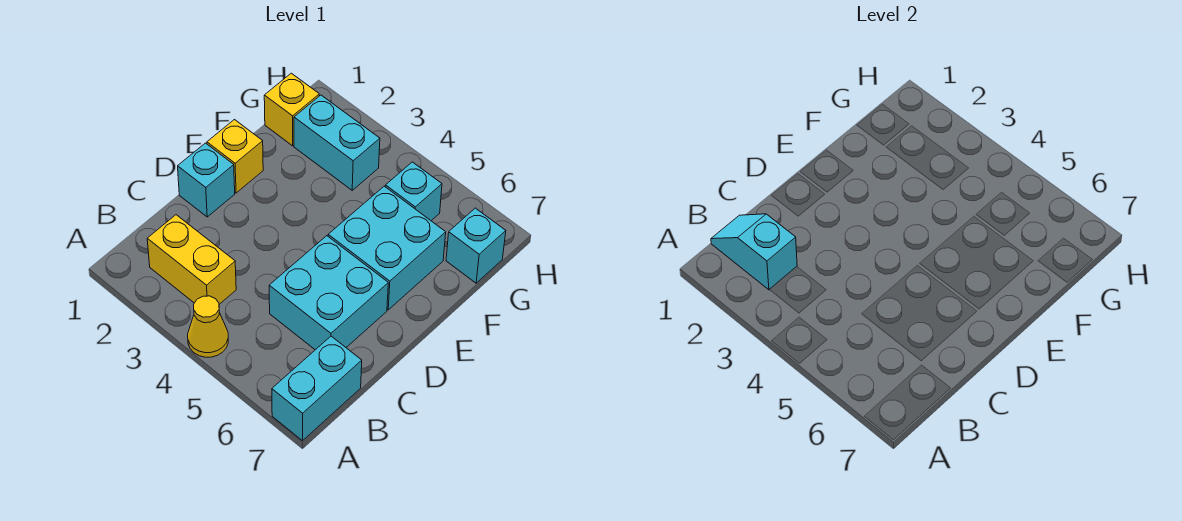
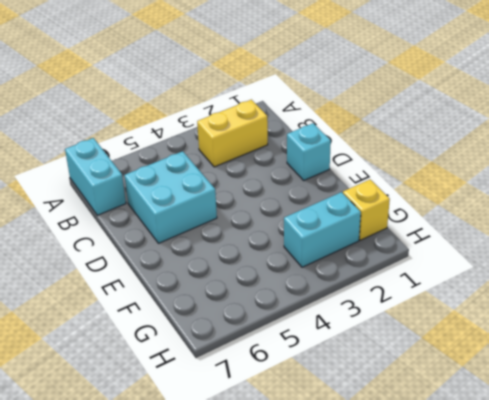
none -> yellow 1x1 cone [188,296,228,357]
none -> yellow 1x1 brick [207,120,263,193]
none -> cyan 2x2 brick [328,186,446,310]

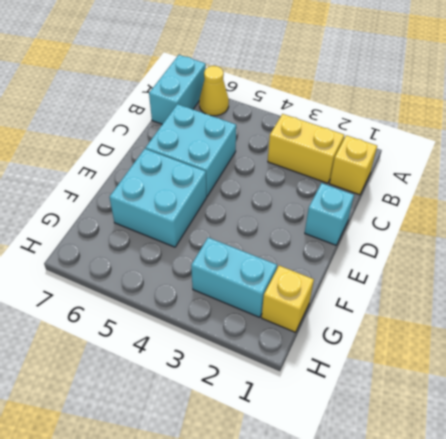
yellow 1x1 cone [199,66,229,116] -> yellow 1x1 cone moved to [188,296,228,357]
yellow 1x1 brick [330,135,377,195] -> yellow 1x1 brick moved to [207,120,263,193]
none -> cyan 1x1 brick [386,162,442,221]
none -> cyan 1x1 brick [446,208,506,283]
none -> cyan 1x2 slope [711,214,797,290]

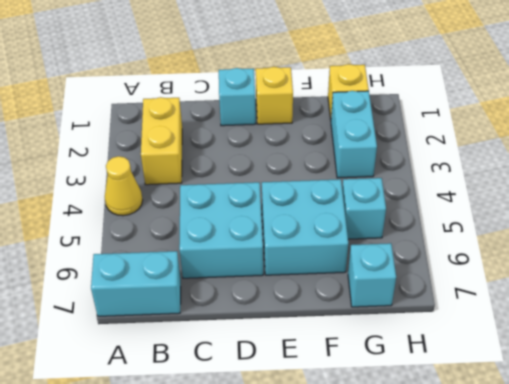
none -> cyan 1x2 slope [711,214,797,290]

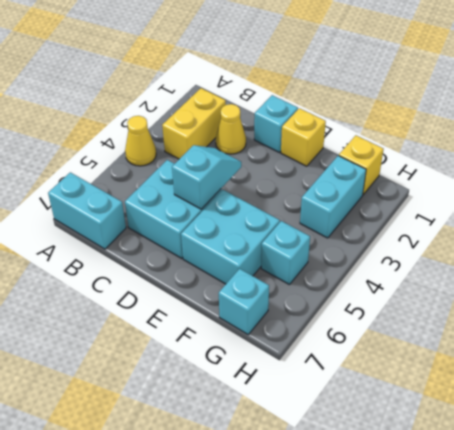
yellow 1x1 cone [216,104,246,154] -> none
cyan 1x2 slope [172,145,241,209] -> cyan 1x2 slope moved to [711,214,797,290]

